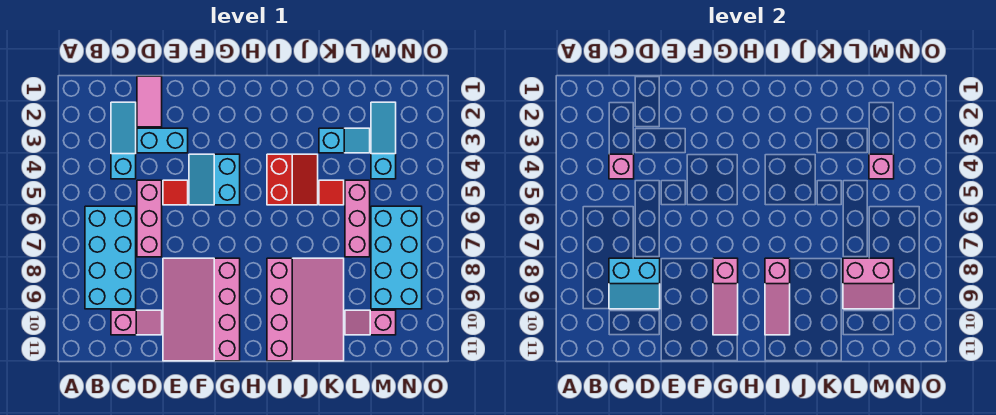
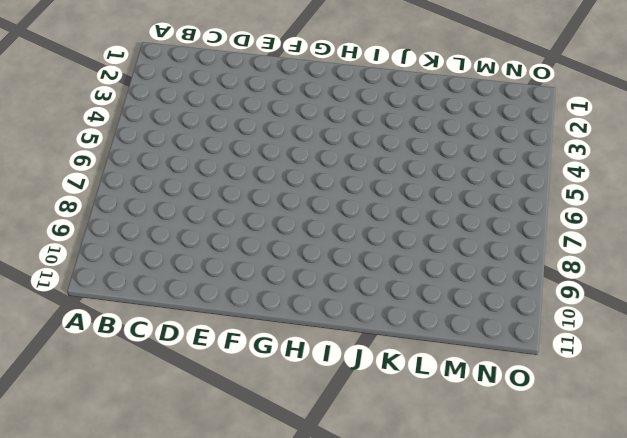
none -> cyan 2x4 brick [85,206,136,309]
none -> cyan 1x3 slope [111,102,136,179]
none -> pink 1x2 slope [111,310,162,335]

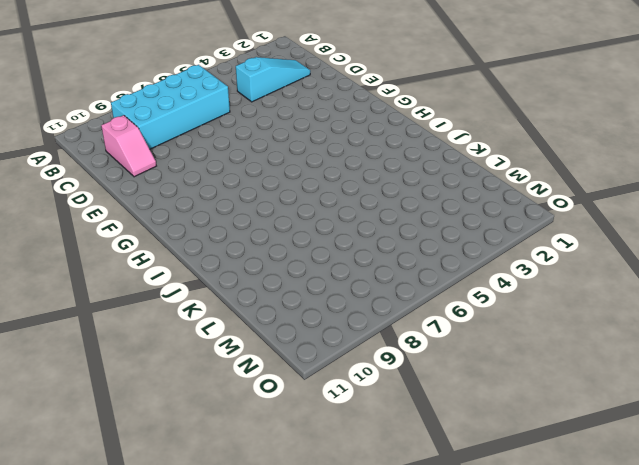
none -> pink 1x2 tile [137,76,162,127]
none -> cyan 1x2 brick [137,128,188,153]
none -> pink 1x3 brick [137,180,162,257]

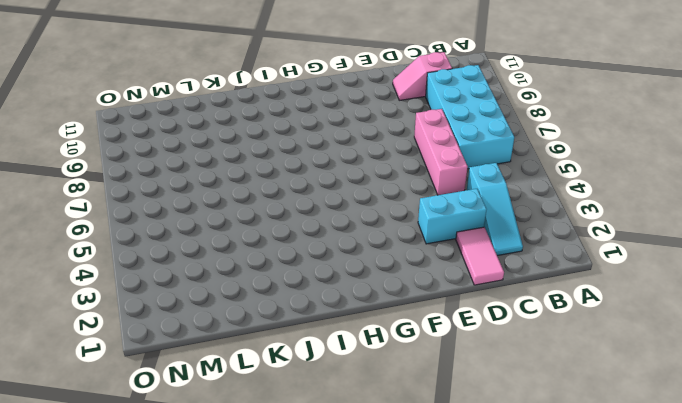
none -> red 1x1 tile [163,180,188,205]
none -> pink 3x4 slope [163,258,240,361]
none -> cyan 2x2 slope [189,154,240,205]

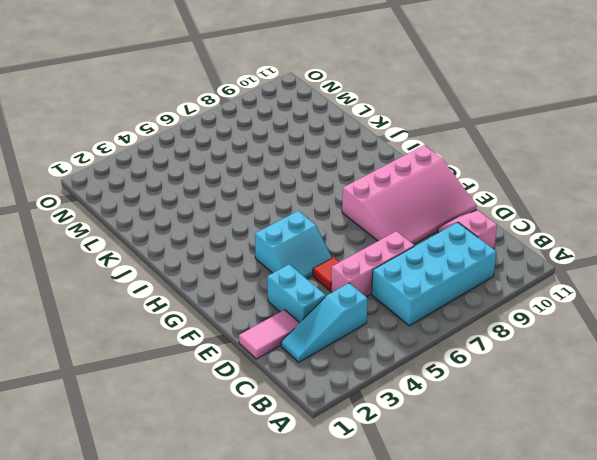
none -> red 2x2 slope [267,154,318,205]
none -> pink 3x4 slope [267,258,344,361]
none -> cyan 1x2 slope [319,128,370,153]

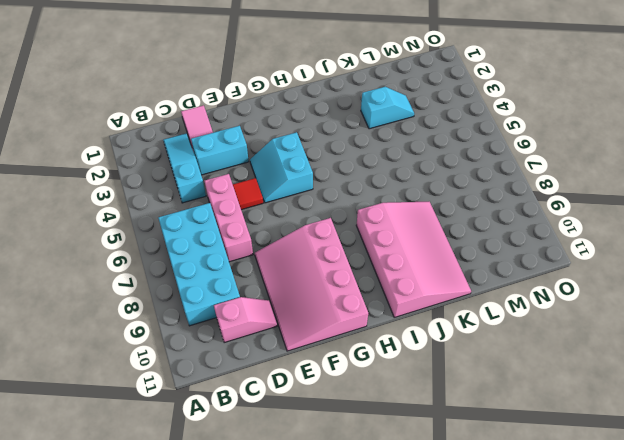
none -> red 2x2 slope [267,154,318,205]
none -> red 1x1 tile [319,180,344,205]
none -> pink 1x3 brick [345,180,370,257]

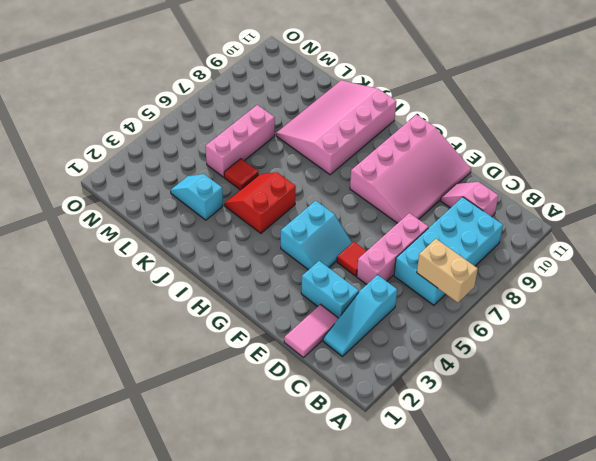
tan 1x2 brick [417,239,478,303] -> none
none -> pink 1x2 slope [345,310,396,335]
none -> cyan 1x3 slope [371,102,396,179]
none -> cyan 2x4 brick [371,206,422,309]

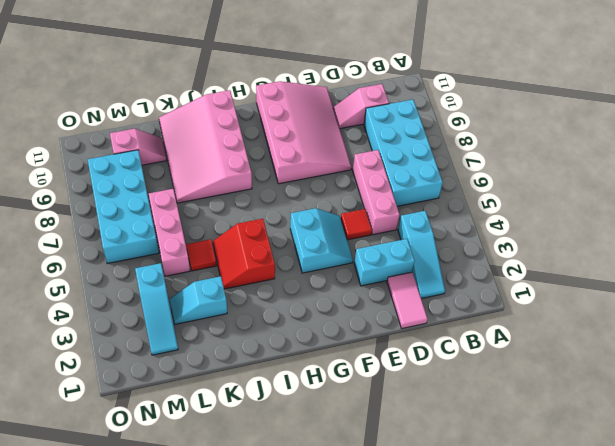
none -> pink 1x1 brick [609,154,634,179]
none -> cyan 2x2 slope [609,258,660,309]
none -> pink 1x3 slope [713,258,738,335]

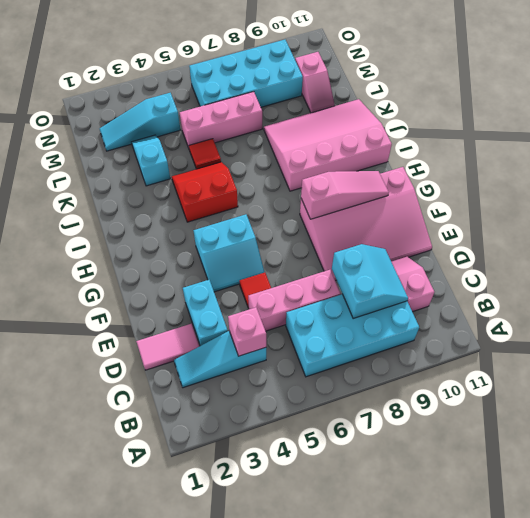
none -> pink 1x3 slope [765,258,790,335]
none -> pink 2x2 slope [843,258,894,309]
none -> pink 1x1 brick [869,154,894,179]

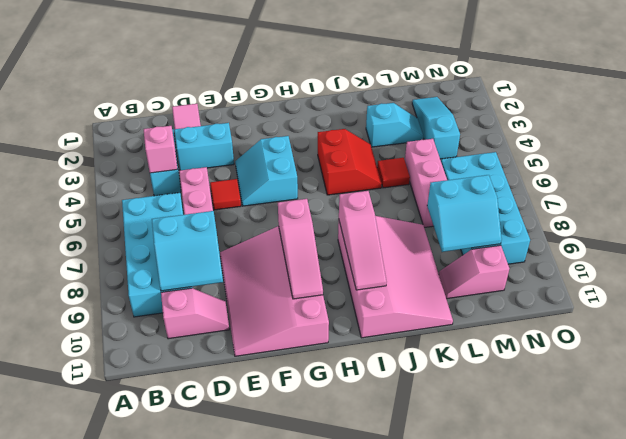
cyan 2x2 slope [427,175,502,252] -> pink 2x2 slope [843,258,894,309]
none -> pink 1x1 brick [869,154,894,179]

